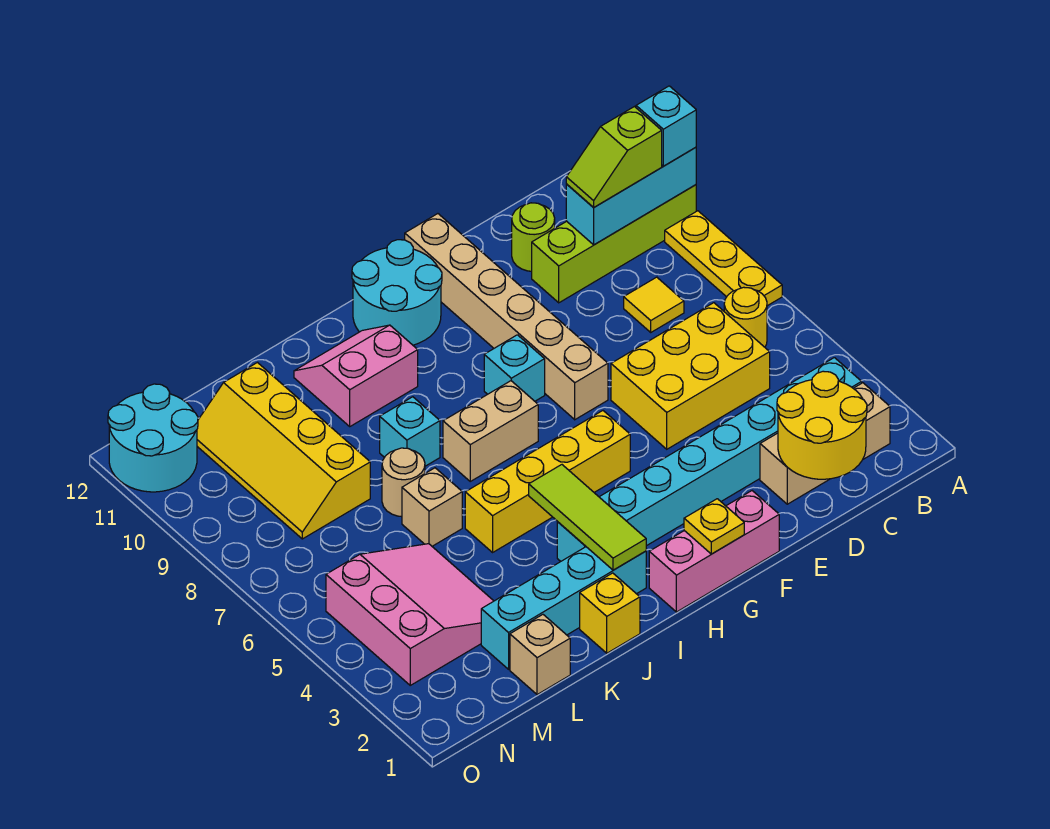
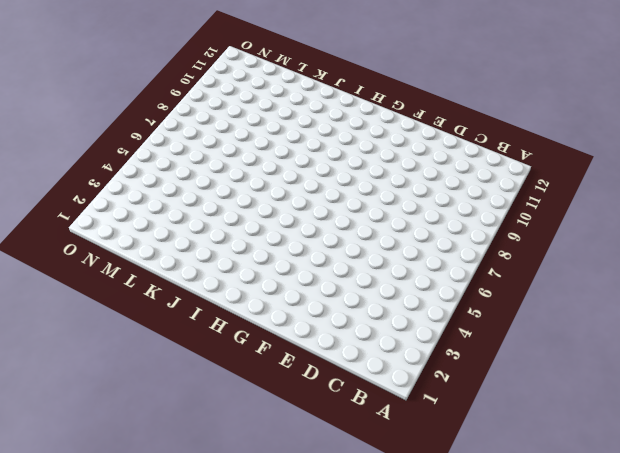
none -> yellow 1x3 plate [665,211,782,306]
none -> lime 1x4 brick [532,185,696,303]
none -> tan 1x3 brick [760,383,890,504]
none -> cyan 1x8 brick [557,358,862,561]

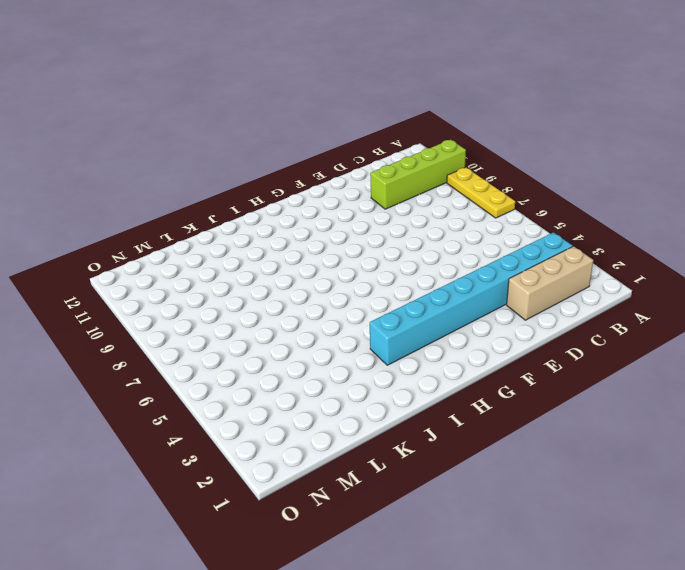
none -> yellow 1x1 round brick [724,287,767,347]
none -> yellow 2x3 brick [611,303,770,449]
none -> yellow 1x1 tile [624,277,684,332]
none -> lime 1x1 round brick [512,203,555,271]

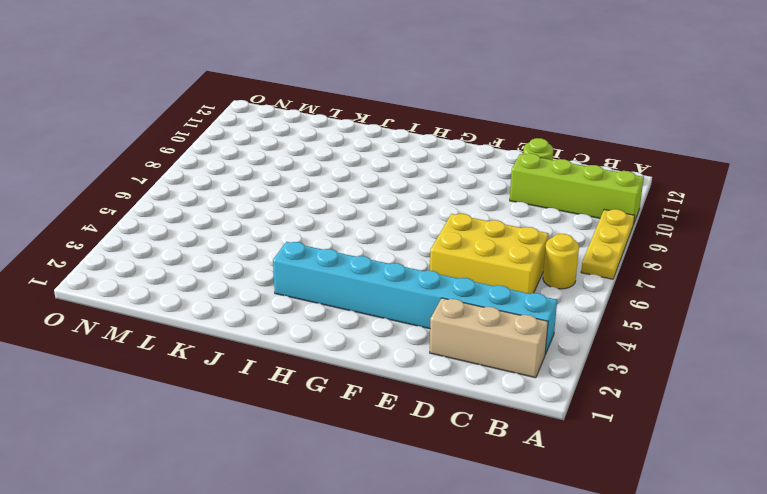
none -> yellow 1x1 tile [624,277,684,332]
none -> pink 1x3 brick [649,491,779,612]
none -> tan 1x6 brick [405,214,608,420]
none -> yellow 1x4 brick [465,411,630,552]

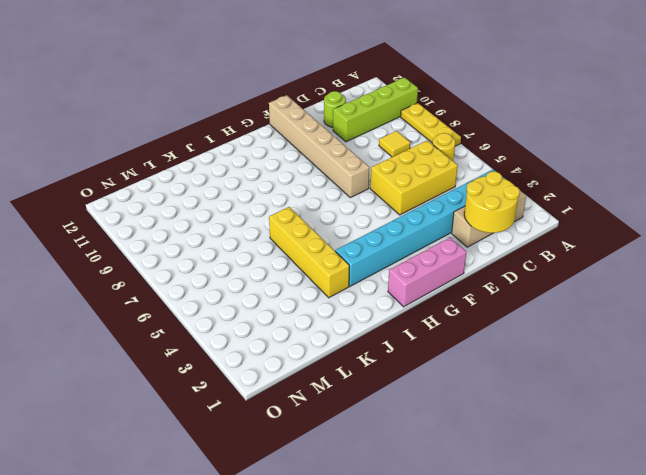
yellow 1x4 brick [269,207,349,298] -> yellow 1x4 brick turned to [465,411,630,552]
none -> cyan 1x1 brick [484,335,545,401]
none -> cyan 2x2 round brick [352,240,442,345]
none -> tan 1x2 brick [443,381,538,481]
none -> cyan 1x4 brick [481,547,646,669]

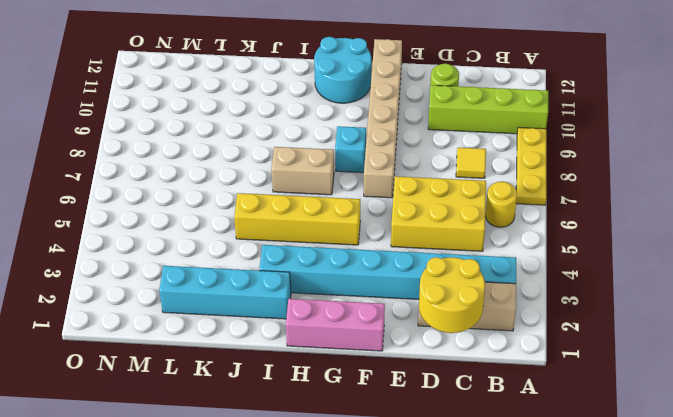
none -> pink 2x2 slope [294,325,418,426]
none -> yellow 1x1 brick [580,573,640,653]
none -> cyan 1x1 brick [380,397,440,466]
none -> tan 1x1 brick [402,468,462,546]

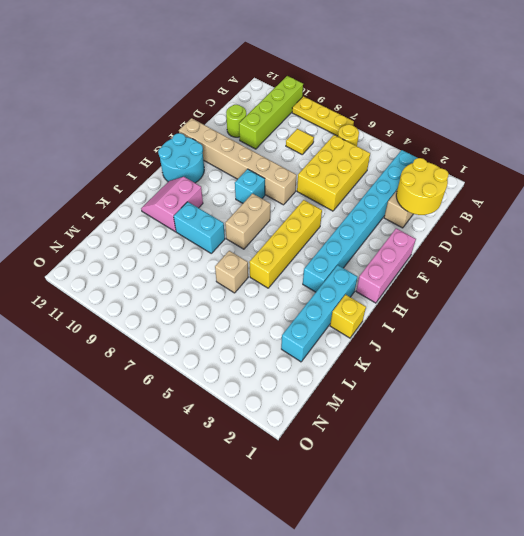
cyan 1x2 brick [174,202,225,253] -> cyan 1x1 brick [380,397,440,466]
none -> tan 1x1 round brick [382,448,425,517]
none -> tan 1x1 brick [510,615,570,695]
none -> pink 3x3 slope [326,544,493,685]
none -> yellow 2x4 slope [197,363,370,539]

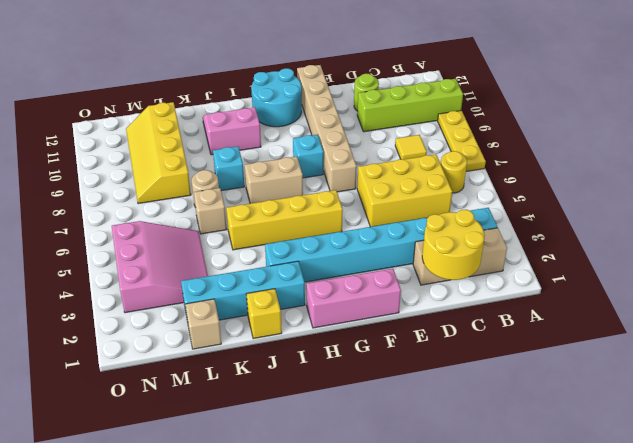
none -> cyan 2x2 round brick [108,384,198,492]
none -> cyan 1x3 brick [566,147,696,245]
none -> yellow 1x1 plate [684,499,744,554]
none -> lime 1x3 tile [529,465,646,570]

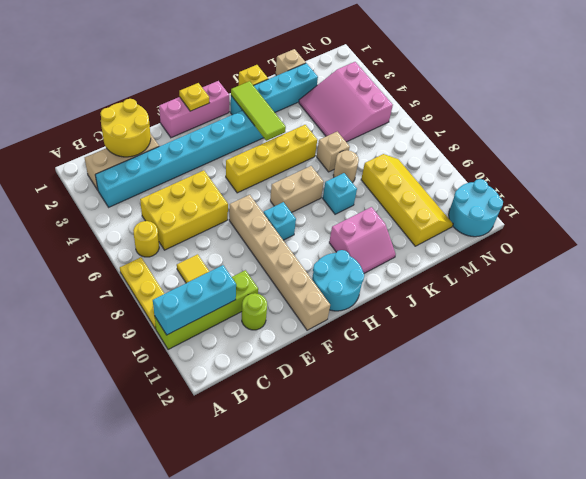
none -> cyan 1x1 brick [636,86,696,166]
none -> lime 1x2 slope [566,107,662,208]

